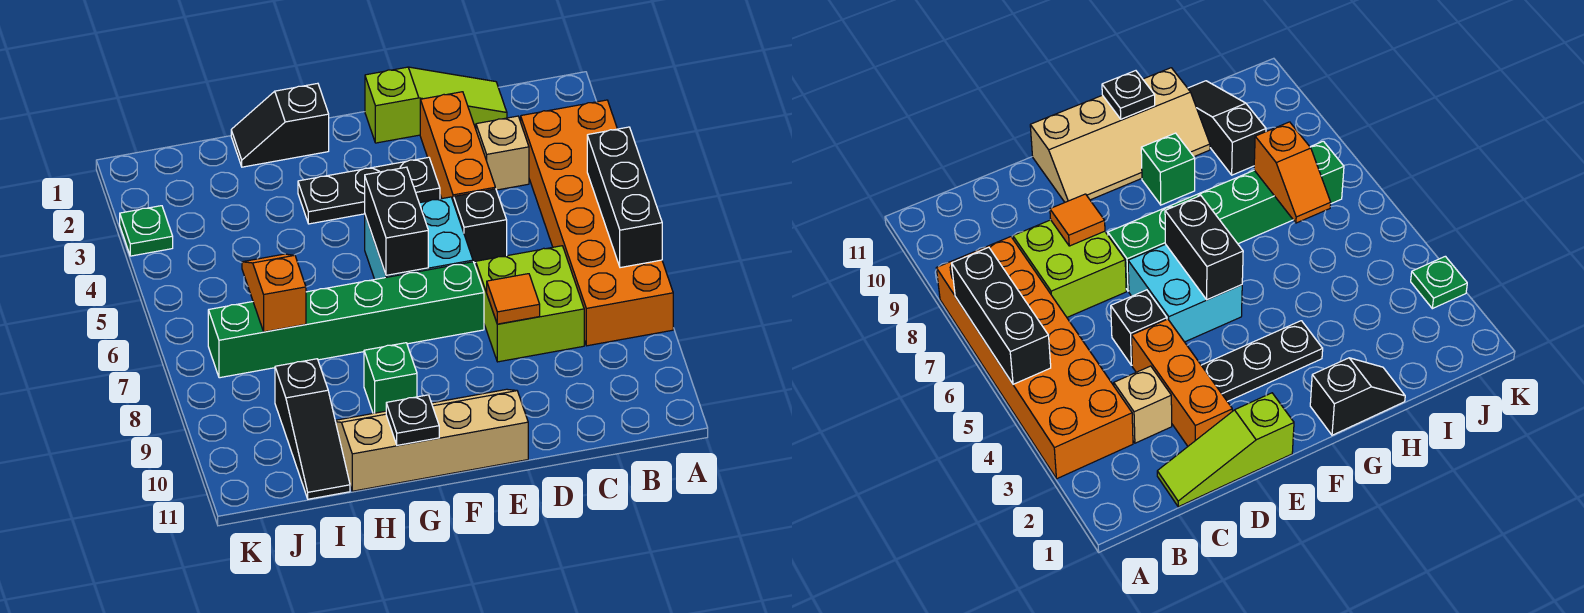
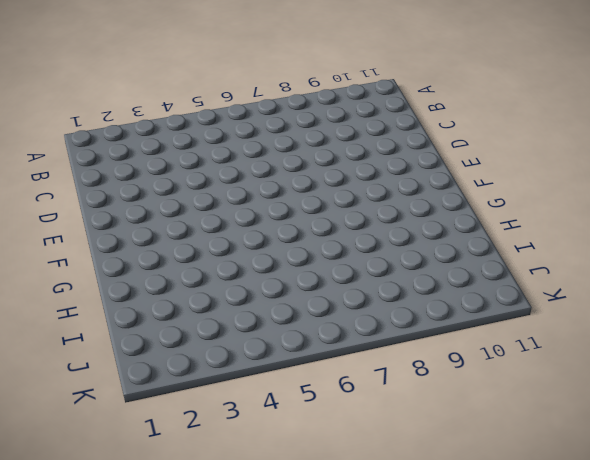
none -> orange 2x6 brick [521,100,673,346]
none -> lime 1x3 slope [365,67,507,143]
none -> tan 1x1 brick [476,116,529,190]

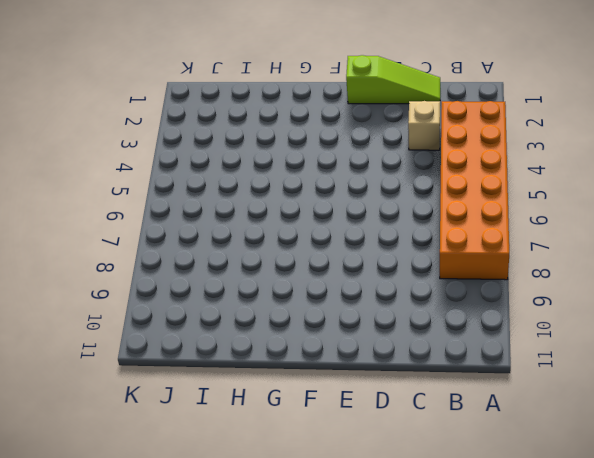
none -> lime 2x2 brick [476,246,584,362]
none -> orange 1x3 brick [420,92,495,203]
none -> black 1x1 brick [454,189,507,263]

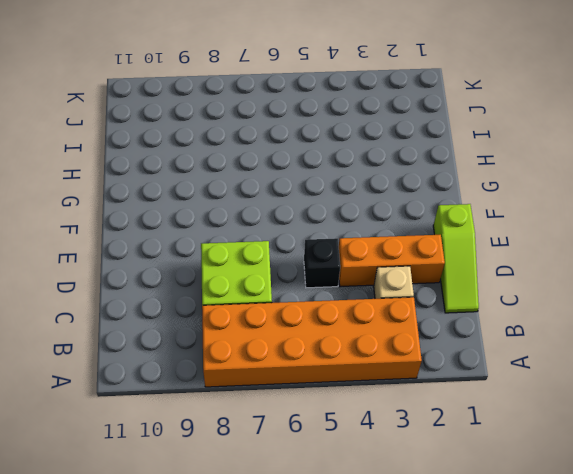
none -> black 1x3 plate [298,157,440,224]
none -> cyan 2x2 brick [365,197,473,279]
none -> green 1x6 brick [208,262,484,378]

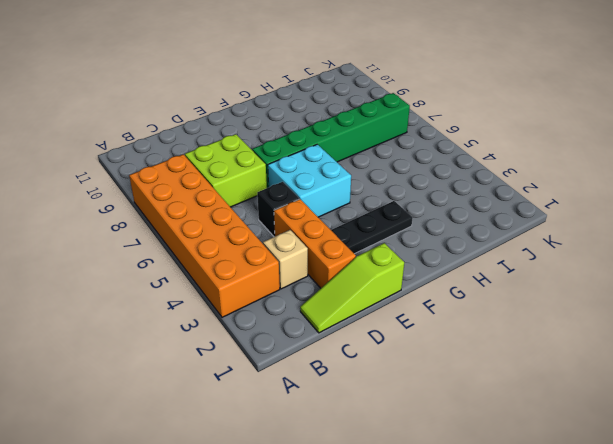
none -> tan 2x4 slope [335,389,528,491]
none -> black 1x2 slope [231,83,329,167]
none -> green 1x1 brick [364,343,417,413]

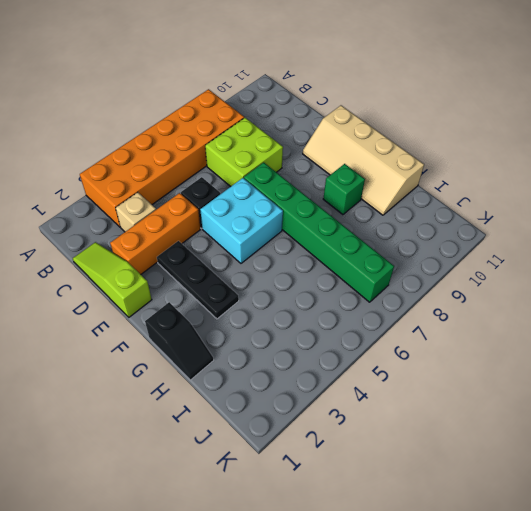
none -> black 1x3 slope [275,359,350,499]
none -> green 1x1 plate [120,206,173,256]
none -> black 1x3 brick [587,127,662,268]

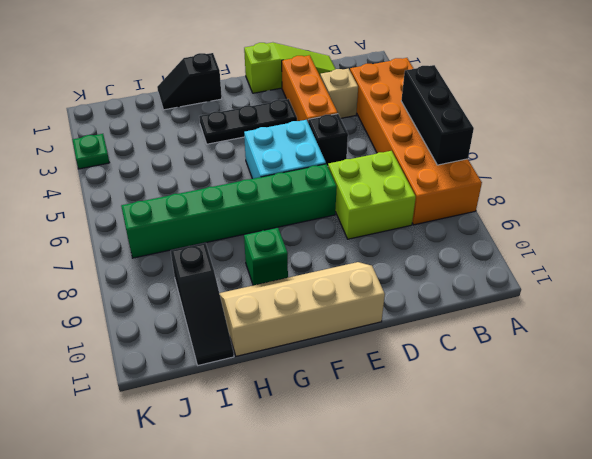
none -> orange 1x1 tile [487,274,540,324]
none -> black 1x2 brick [365,167,428,275]
none -> black 1x1 plate [386,395,439,445]

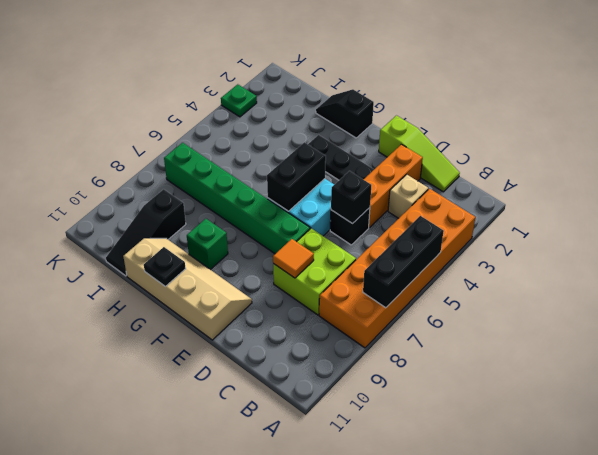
black 1x1 brick [331,171,371,224] -> none
none -> orange 1x2 slope [242,254,306,332]

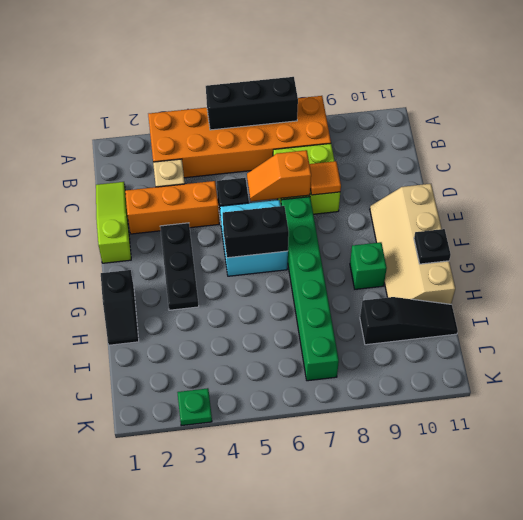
orange 1x2 slope [247,150,311,201] -> orange 1x2 slope moved to [242,254,306,332]

